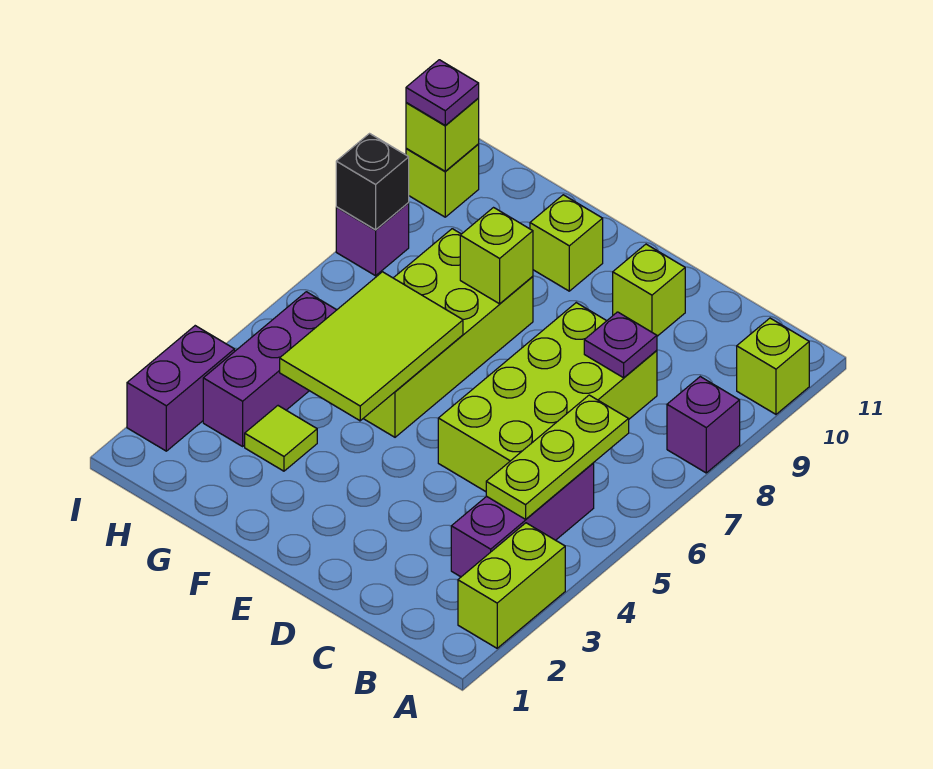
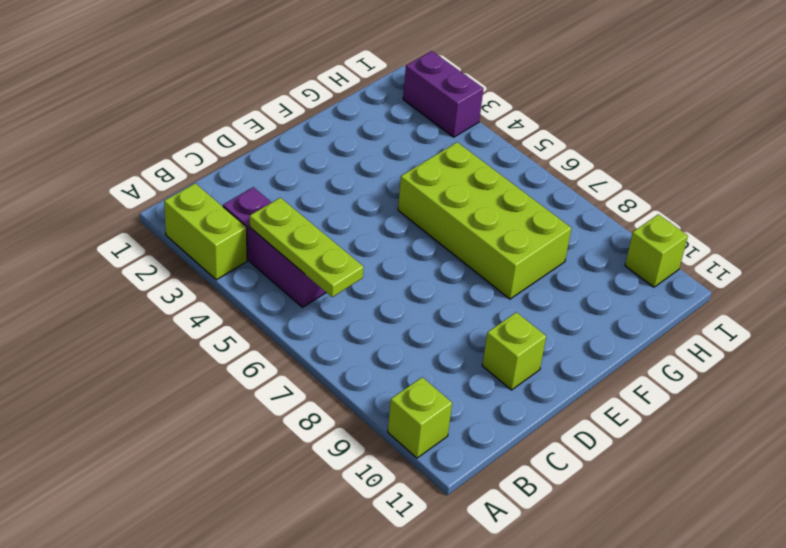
none -> purple 1x1 brick [667,377,740,473]
none -> lime 2x4 brick [438,303,657,492]
none -> lime 1x1 brick [530,195,603,291]

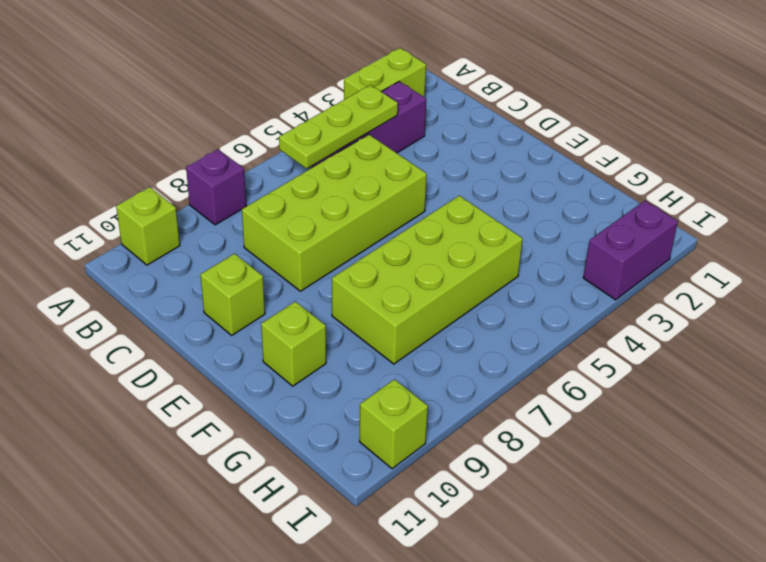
none -> lime 1x1 tile [245,406,317,471]
none -> purple 1x3 brick [203,292,336,446]
none -> purple 1x1 brick [336,202,409,276]

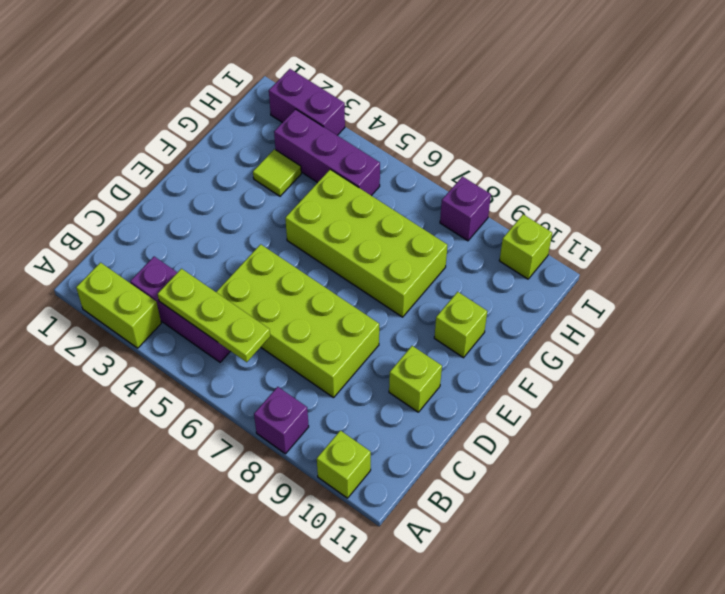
none -> purple 1x1 plate [584,312,657,378]
none -> lime 2x3 tile [280,272,463,421]
none -> lime 1x1 brick [460,208,533,304]

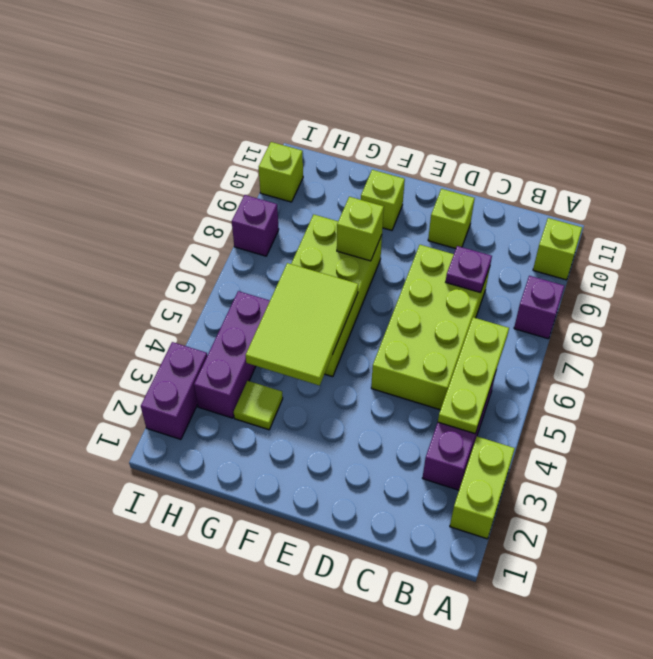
none -> black 1x1 brick [336,134,409,230]
none -> lime 1x1 brick [406,99,479,171]
none -> purple 1x1 plate [406,60,479,126]

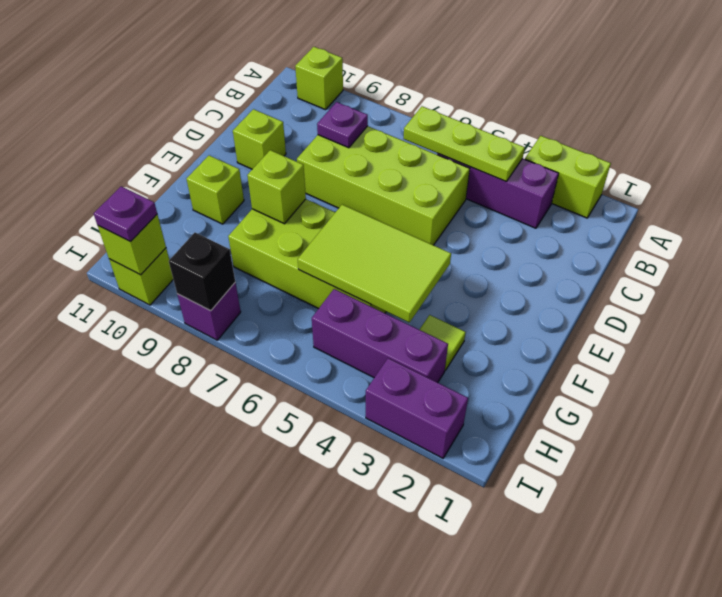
none -> purple 1x1 brick [667,377,740,473]

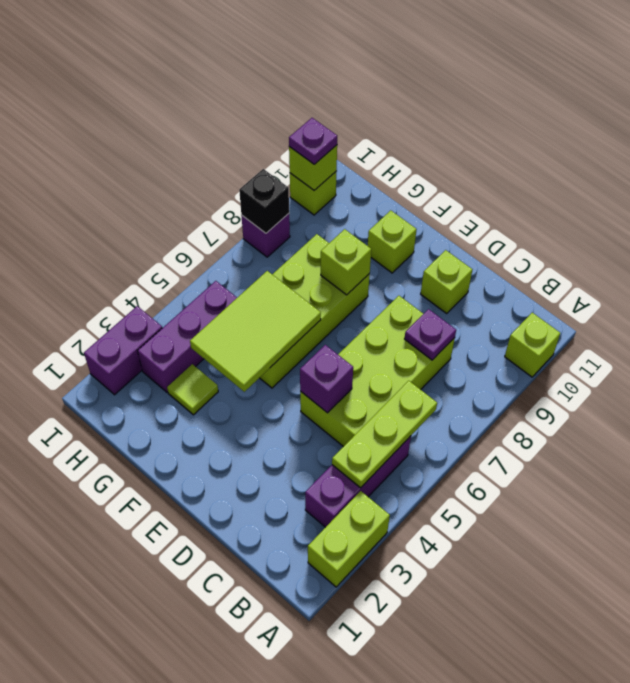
purple 1x1 brick [300,345,353,413] -> purple 1x1 brick moved to [667,377,740,473]

